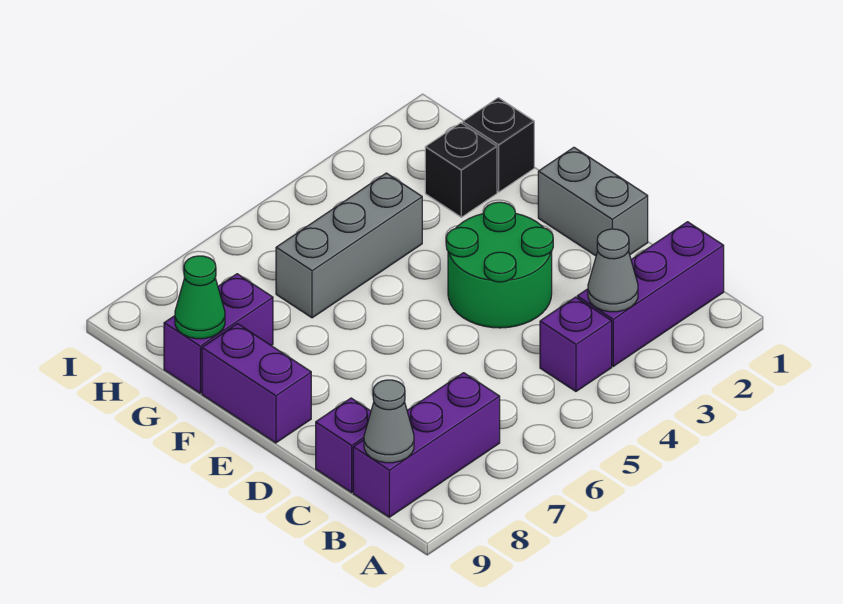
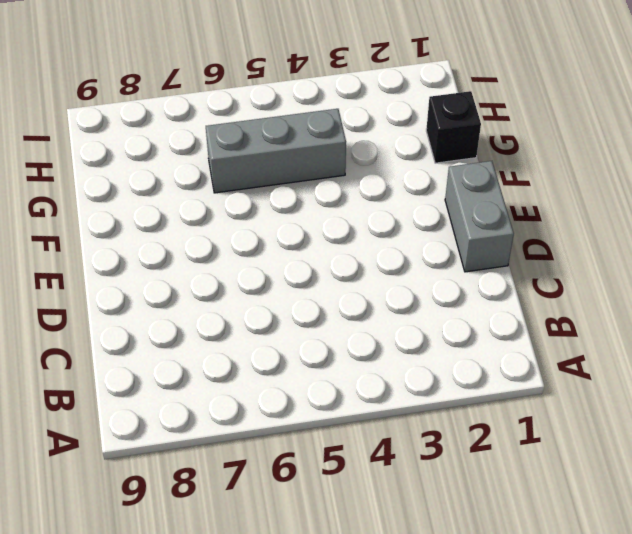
none -> purple 1x3 brick [577,222,724,366]
none -> purple 1x1 brick [540,297,612,391]
none -> purple 1x3 brick [353,373,500,517]

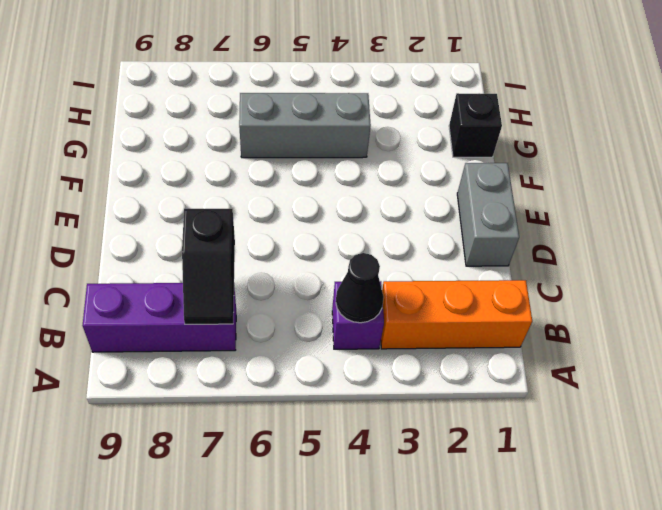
orange 1x3 brick [381,280,532,349] -> purple 1x3 brick [577,222,724,366]
black 1x1 cone [336,253,384,323] -> none
black 1x2 slope [182,209,235,324] -> none
none -> purple 1x1 brick [316,398,371,492]
none -> green 2x2 round brick [446,202,553,328]
none -> purple 1x2 brick [202,324,311,443]

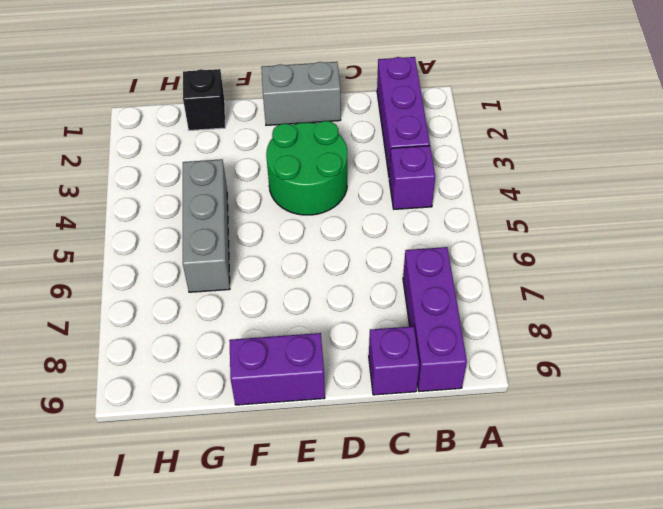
none -> black 1x1 brick [425,123,497,217]
none -> purple 1x2 brick [164,274,273,393]
none -> grey 1x1 cone [588,229,638,312]

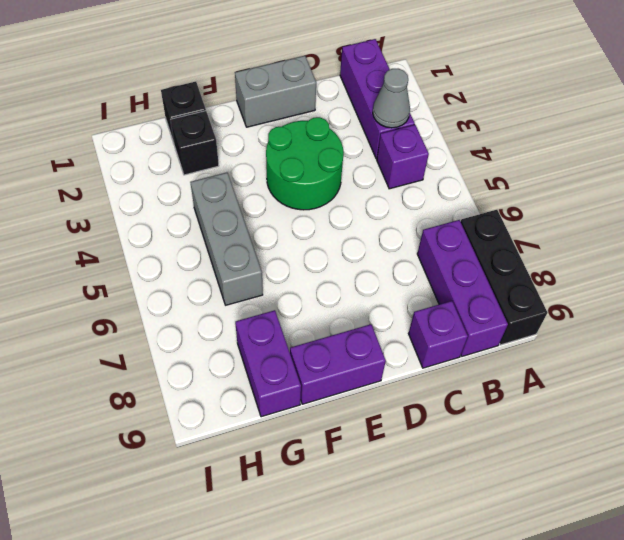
black 1x3 brick [461,210,547,345] -> none
none -> grey 1x1 cone [364,380,414,463]
none -> green 1x1 cone [175,256,225,339]

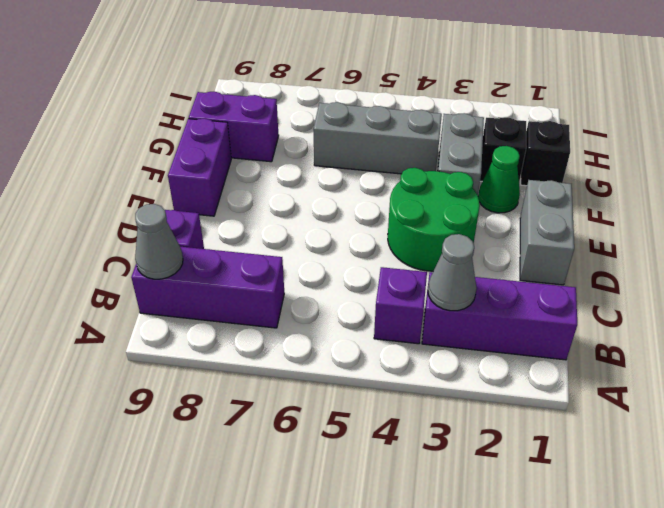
green 1x1 cone [478,146,520,213] -> green 1x1 cone moved to [175,256,225,339]
grey 1x2 brick [438,113,484,195] -> none

